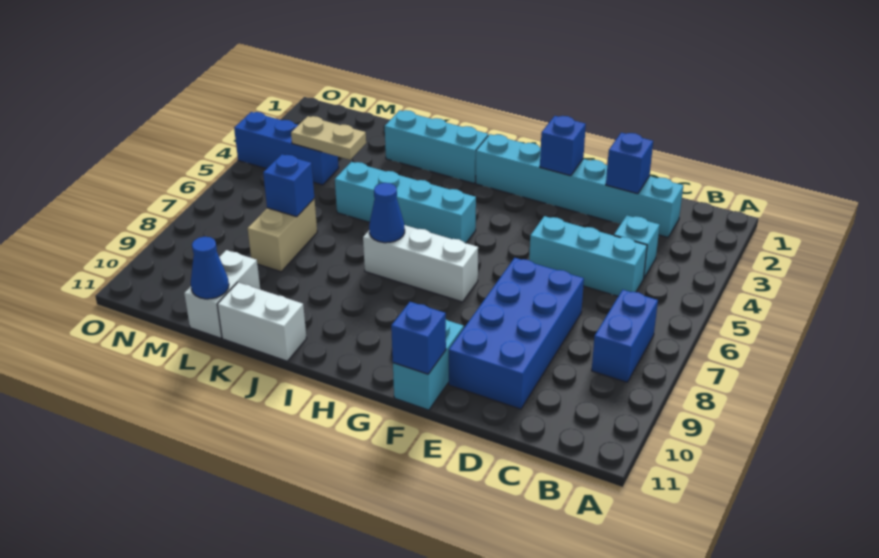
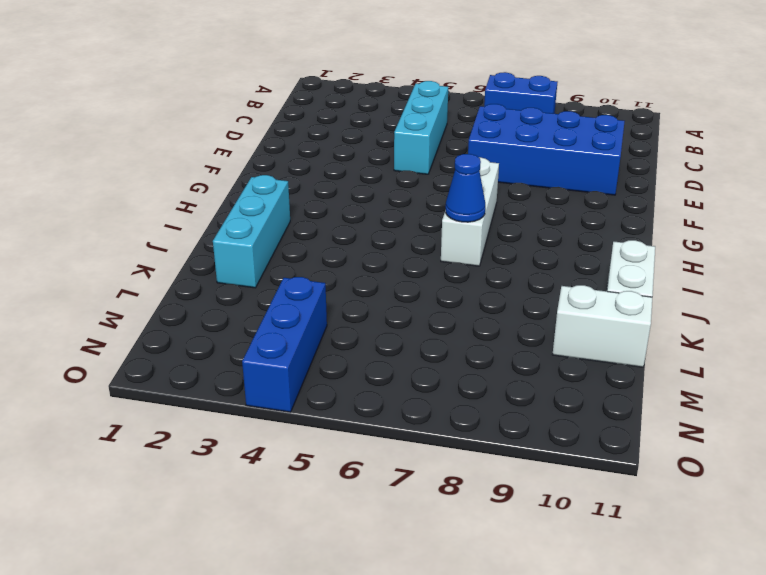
none -> cyan 1x6 brick [476,134,683,237]
none -> cyan 1x1 brick [614,215,660,278]
none -> cyan 1x2 brick [393,320,464,410]

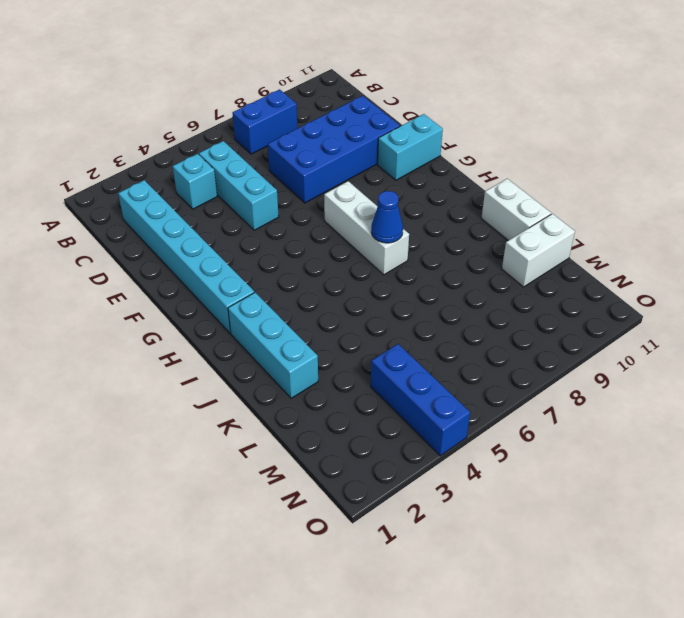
none -> cyan 1x4 brick [335,162,476,243]
none -> tan 1x2 brick [248,199,317,272]
none -> blue 1x1 brick [606,133,653,194]

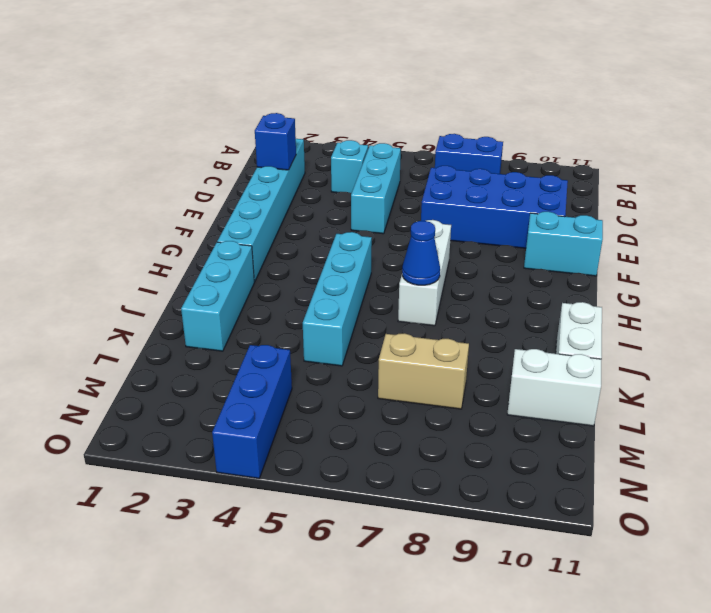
none -> blue 1x1 brick [540,116,586,176]
none -> blue 1x1 brick [391,302,446,374]
none -> tan 1x2 plate [291,116,366,160]

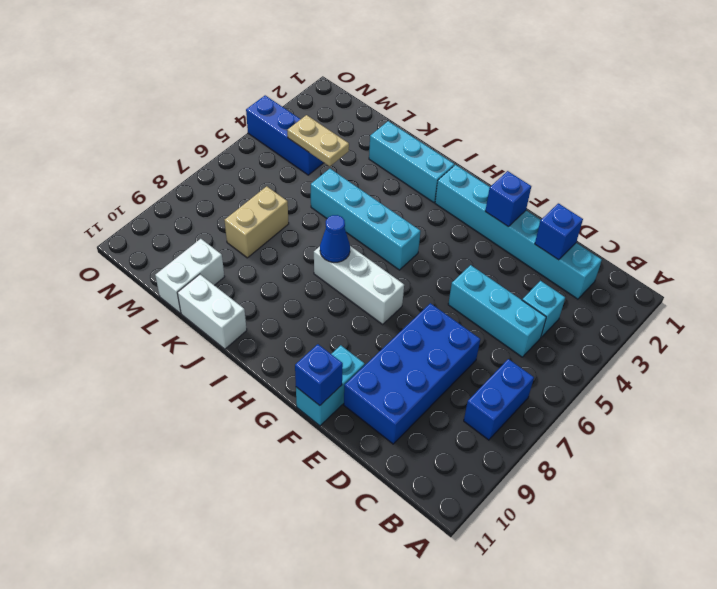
none -> blue 1x1 brick [263,154,314,217]
none -> blue 1x1 cone [191,237,229,299]

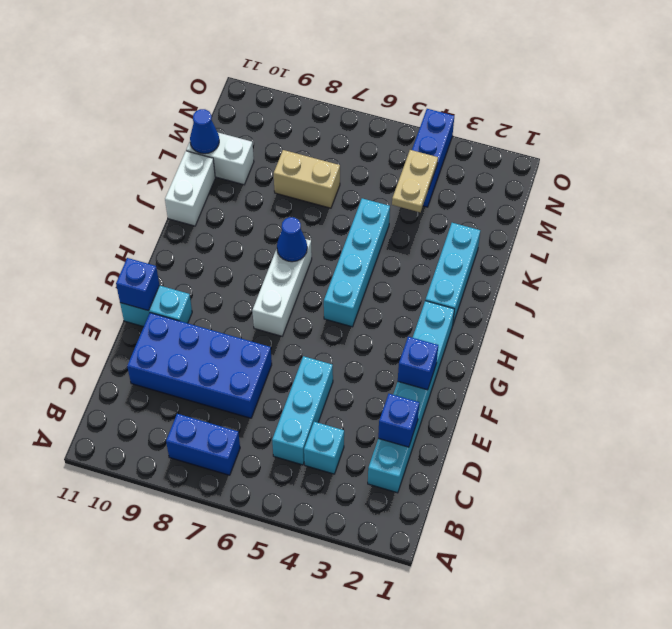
none -> blue 1x1 brick [263,154,314,217]

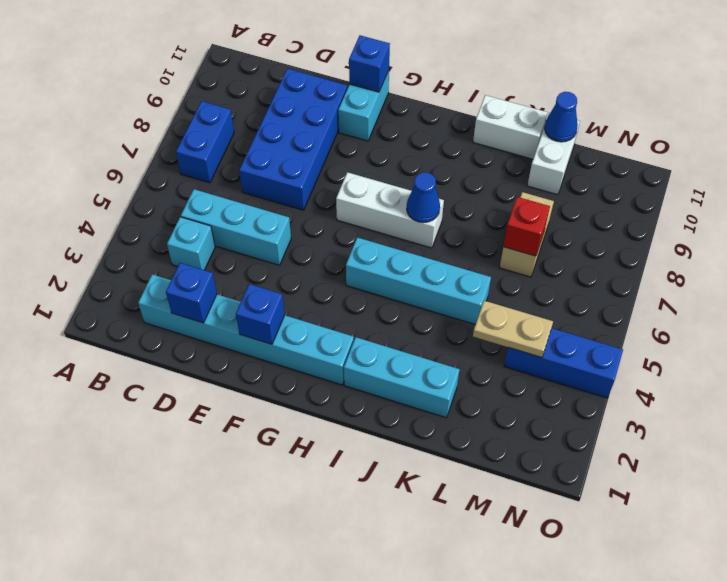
red 1x1 brick [503,197,550,256] -> blue 1x1 brick [263,154,314,217]

